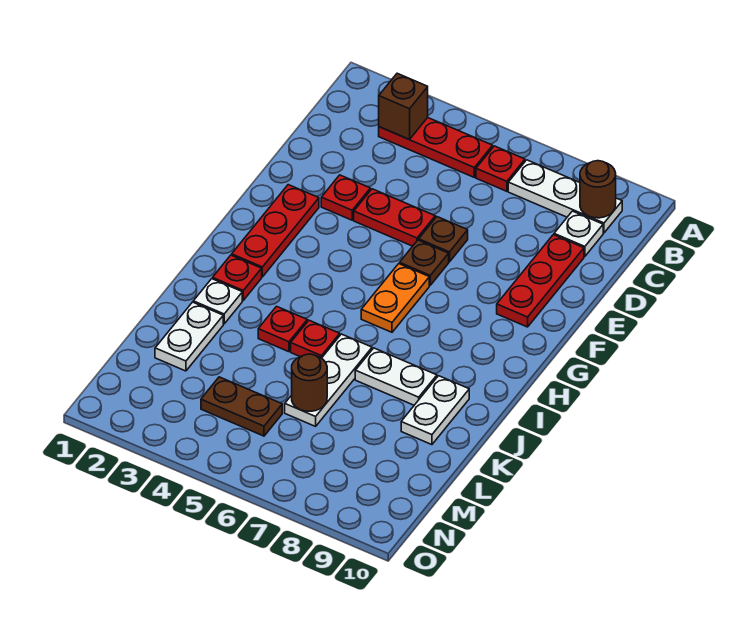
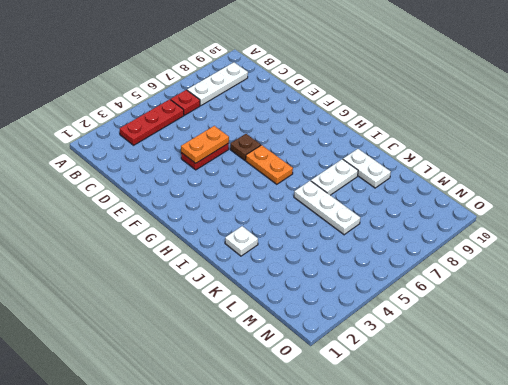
orange 1x2 plate [181,126,229,163] -> none
none -> white 1x1 plate [554,211,603,256]
none -> red 1x3 plate [497,235,584,327]
none -> red 1x1 plate [321,175,370,220]

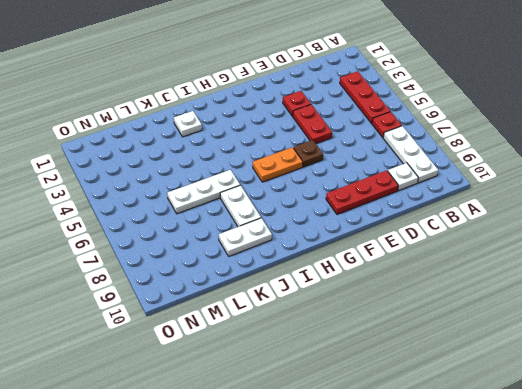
none -> brown 1x1 plate [419,217,468,262]
none -> red 1x3 plate [232,185,319,277]
none -> red 1x1 plate [213,255,262,300]

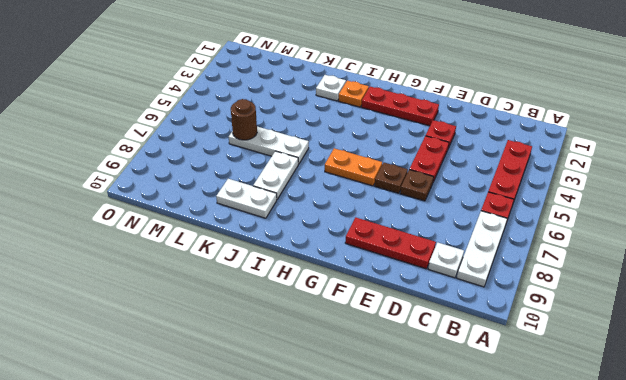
orange 1x1 plate [339,81,369,107] -> red 1x1 plate [213,255,262,300]
none -> red 1x1 plate [258,306,307,352]
none -> red 1x1 plate [291,320,340,358]
none -> white 1x2 plate [155,302,223,371]

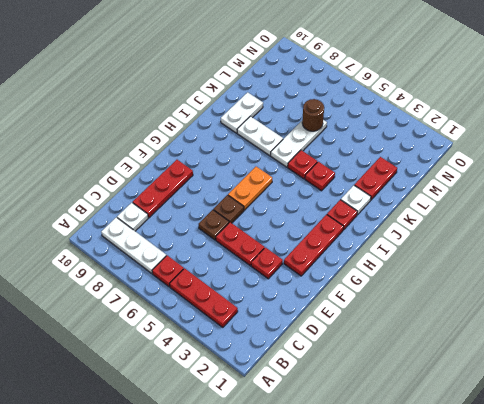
red 1x2 plate [354,157,397,200] -> white 1x2 plate [155,302,223,371]
none -> brown 1x2 plate [201,377,282,436]
none -> brown 1x1 brick [379,73,428,139]
none -> brown 1x1 round brick [580,161,616,218]

